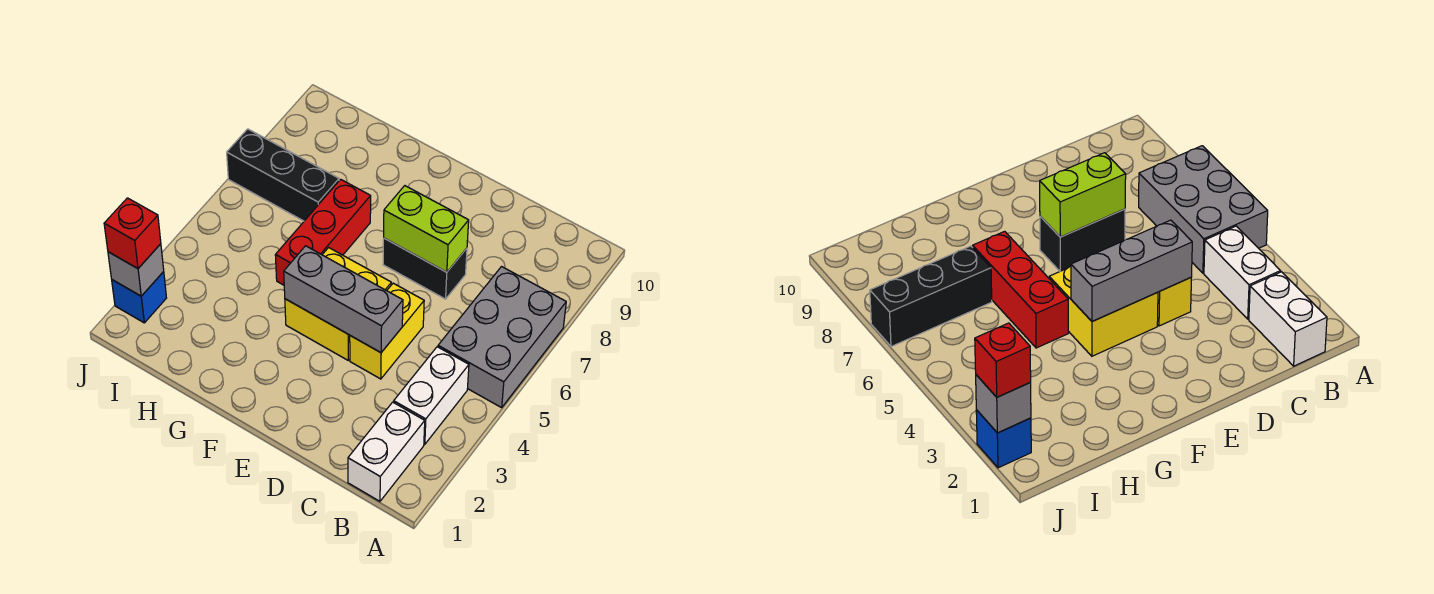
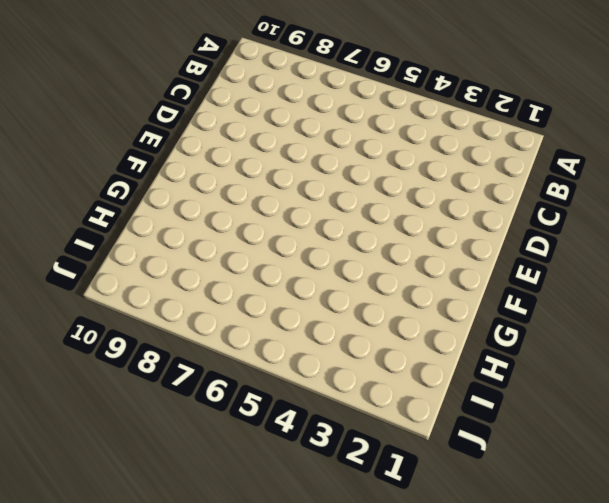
none -> grey 2x3 brick [438,267,566,408]
none -> white 1x2 brick [348,402,425,501]
none -> white 1x2 brick [394,347,469,444]

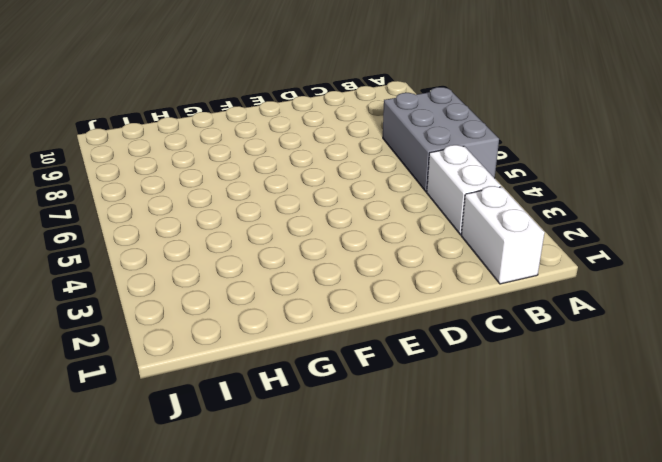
none -> yellow 1x2 brick [350,283,424,379]
none -> black 1x2 brick [383,238,467,299]
none -> yellow 2x2 brick [285,248,391,360]

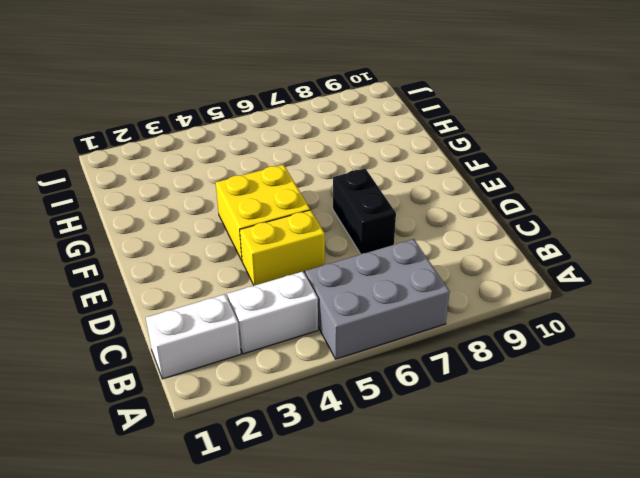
none -> red 1x3 brick [275,179,371,285]
none -> black 1x3 brick [227,129,339,221]
none -> blue 1x1 brick [112,272,166,323]

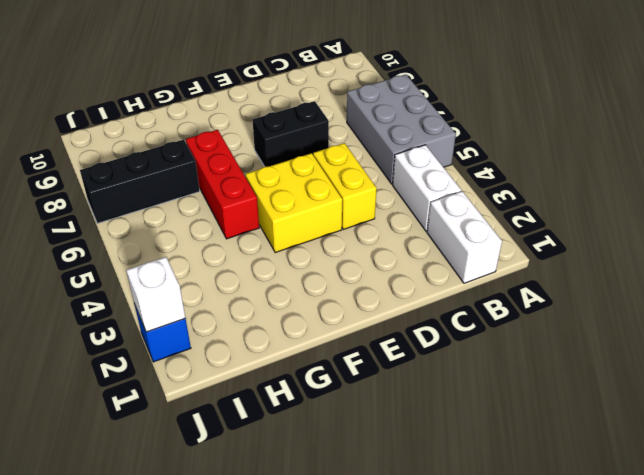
white 1x1 brick [126,257,185,332] -> grey 1x1 brick [108,244,164,296]
none -> grey 1x3 brick [284,246,403,353]
none -> lime 1x2 brick [384,186,469,272]
none -> red 1x1 brick [104,198,161,269]

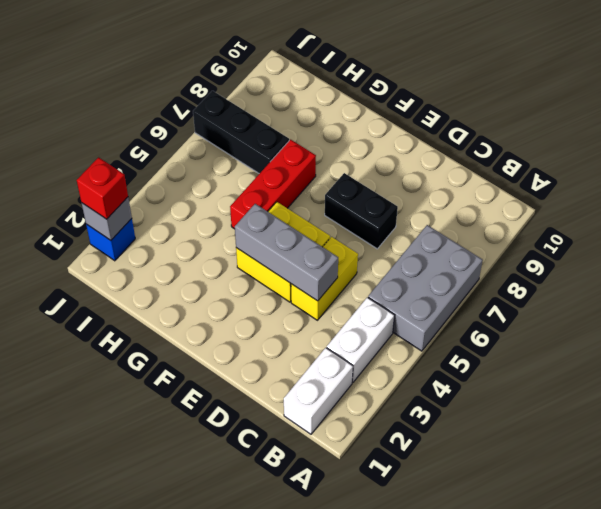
none -> lime 1x2 brick [384,186,469,272]

